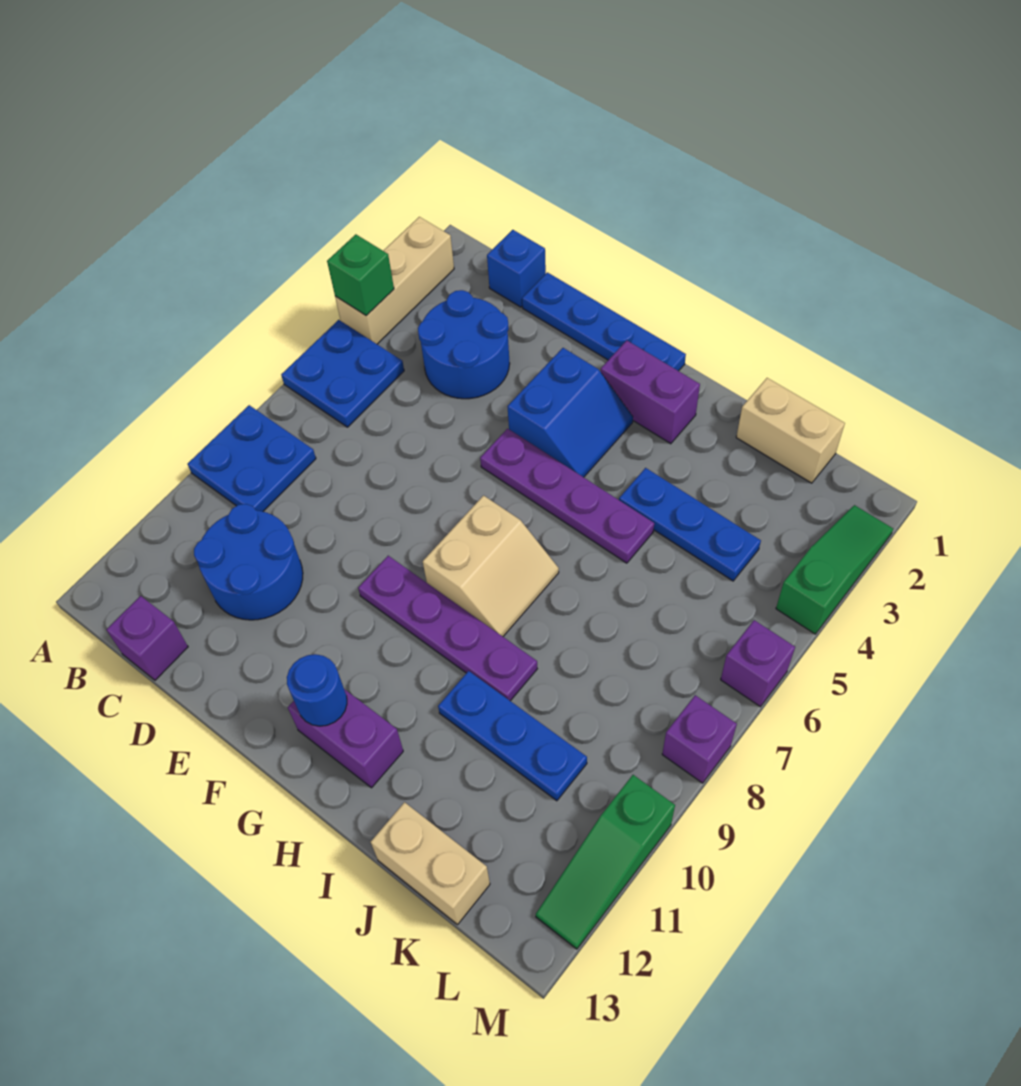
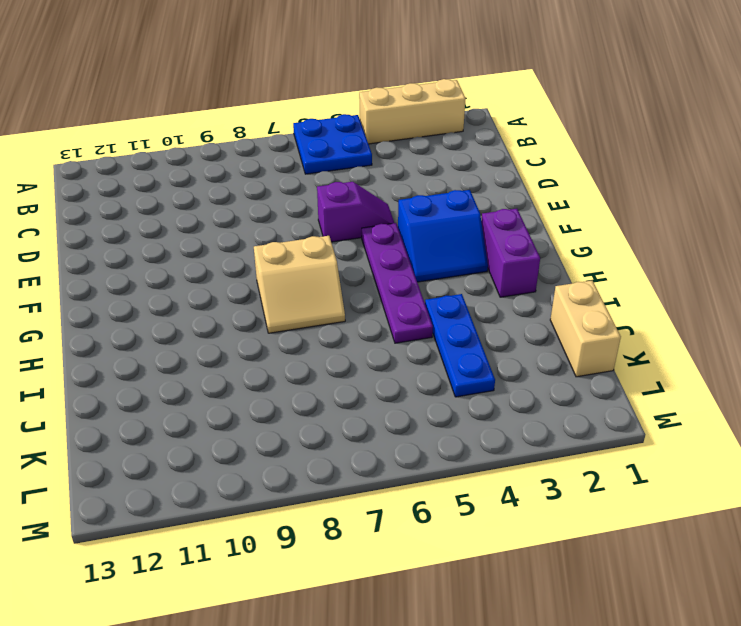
purple 1x2 slope [317,182,394,242] -> none
none -> blue 2x2 plate [188,405,316,511]
none -> blue 1x1 brick [487,230,546,307]
none -> blue 2x2 round brick [418,290,510,399]

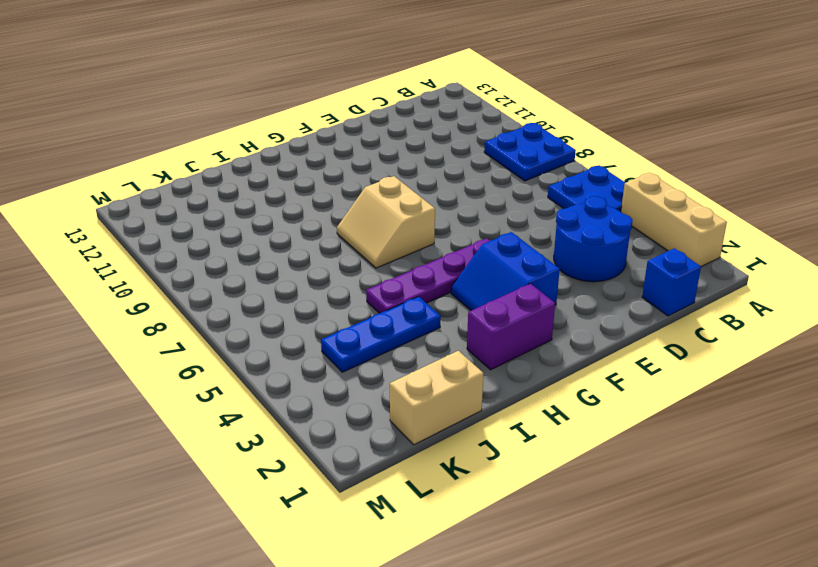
none -> blue 2x2 round brick [194,504,303,620]
none -> purple 1x1 brick [106,596,188,680]
none -> blue 1x4 plate [522,272,686,371]

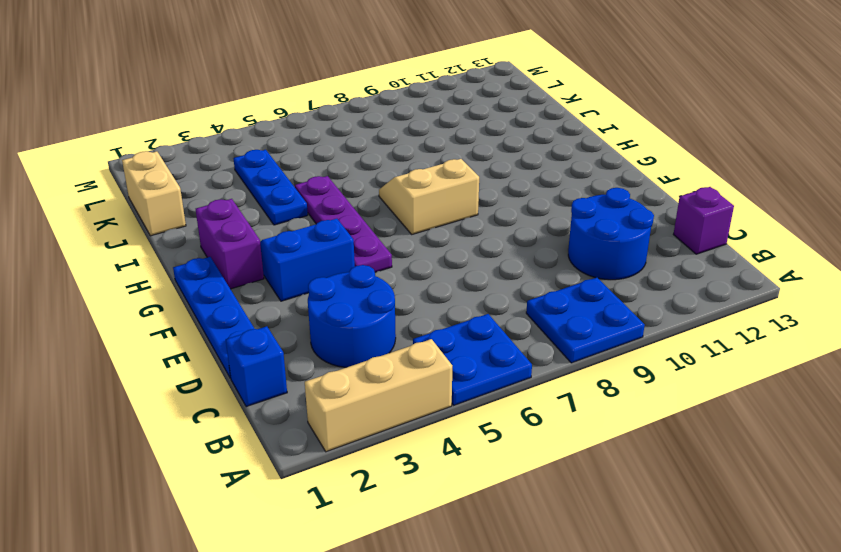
none -> purple 1x4 plate [358,556,537,701]
none -> purple 1x2 brick [288,689,403,788]
none -> blue 1x3 plate [438,671,587,801]

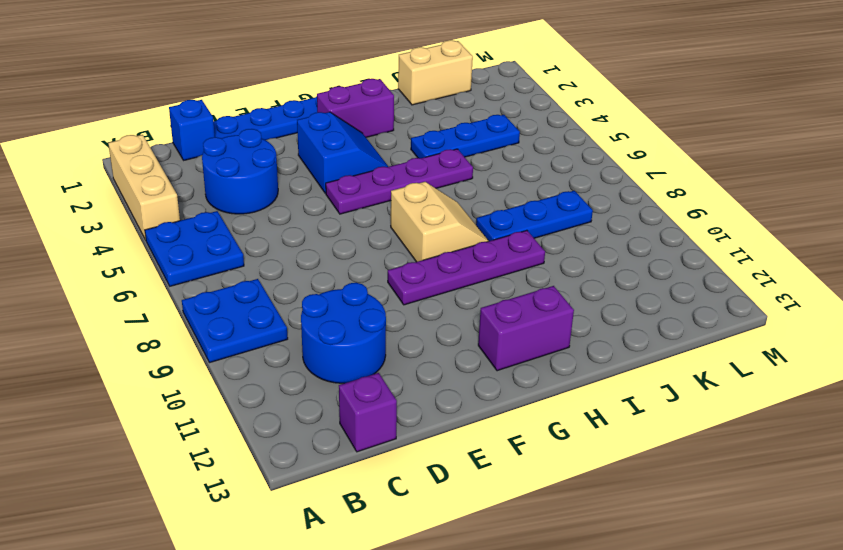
blue 1x3 plate [476,191,593,241] -> blue 1x3 plate moved to [438,671,587,801]
none -> tan 1x2 brick [371,802,490,924]
none -> green 1x3 slope [776,505,893,634]
none -> purple 1x1 brick [721,620,795,707]

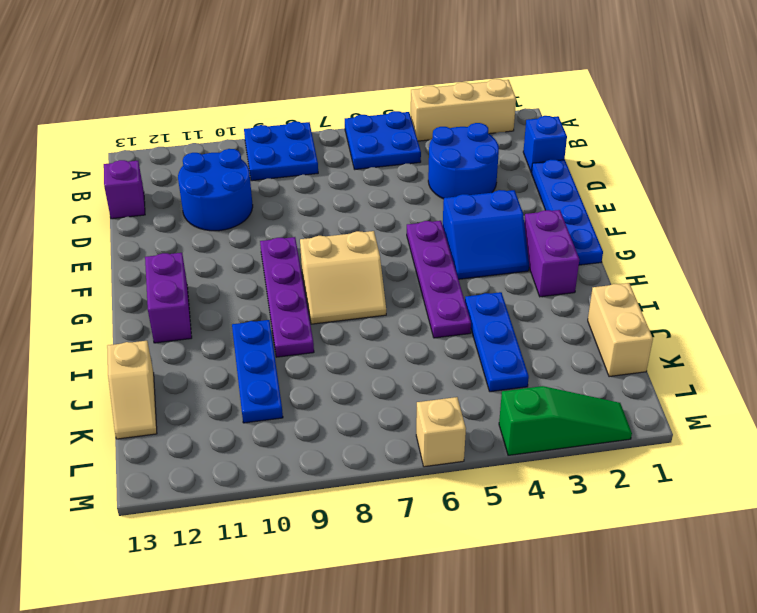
tan 1x2 slope [107,341,157,439] -> tan 1x2 brick [371,802,490,924]
tan 1x1 brick [416,397,466,467] -> purple 1x1 brick [721,620,795,707]
none -> purple 1x1 brick [662,695,737,783]
none -> green 1x3 slope [536,775,675,949]
none -> green 1x1 brick [327,234,394,316]

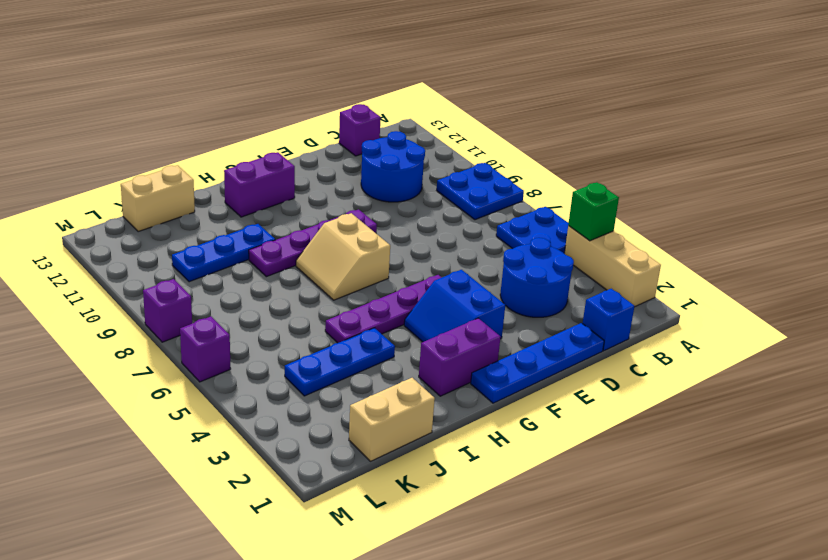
none -> green 1x3 slope [776,505,893,634]
none -> green 1x3 slope [536,775,675,949]
none -> blue 1x1 round brick [287,654,347,726]

